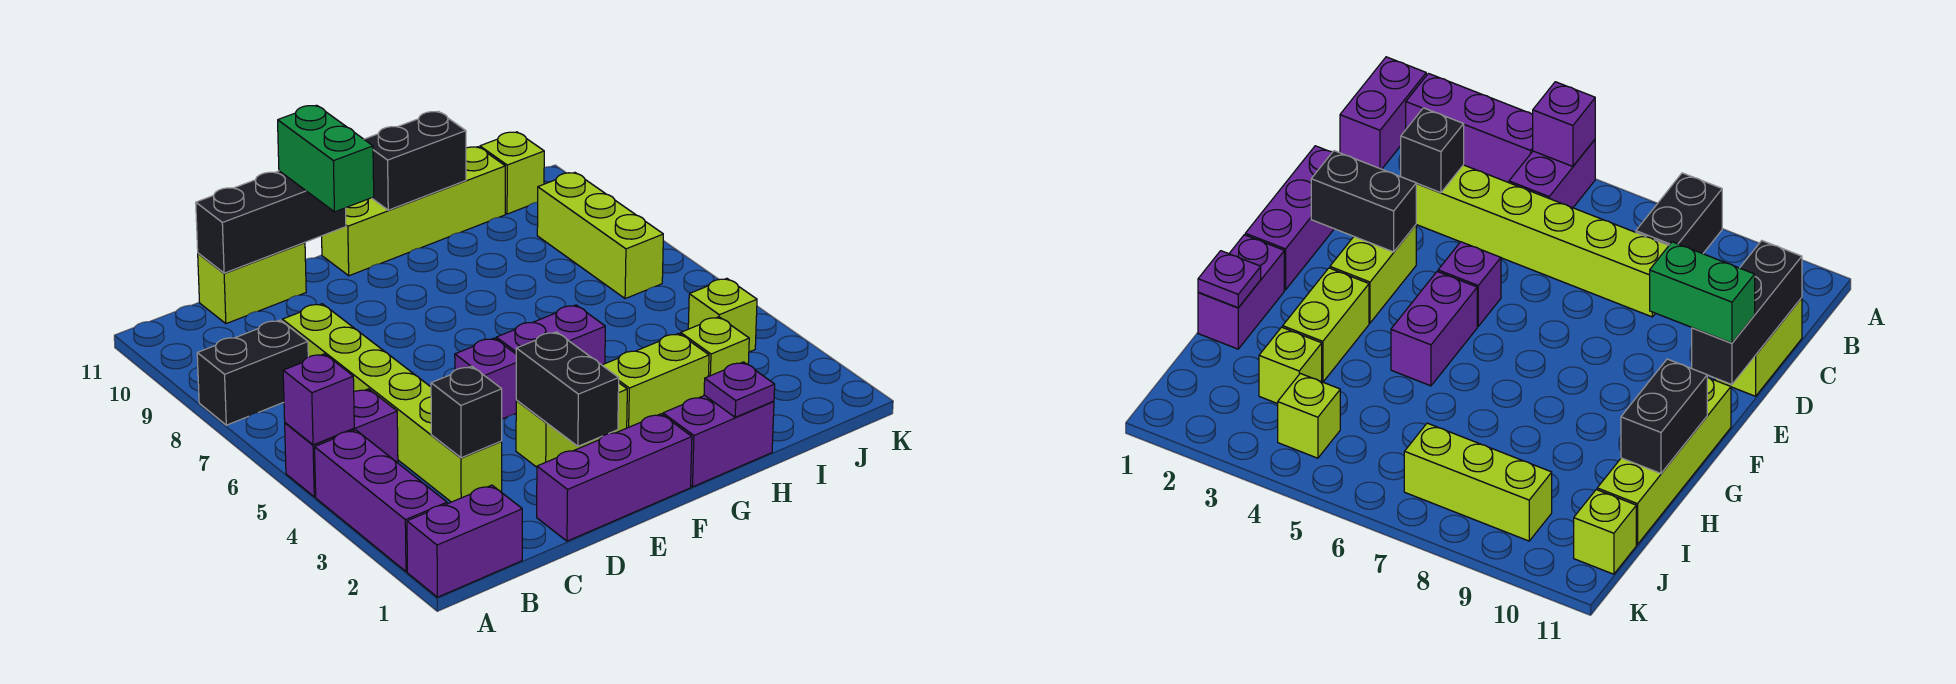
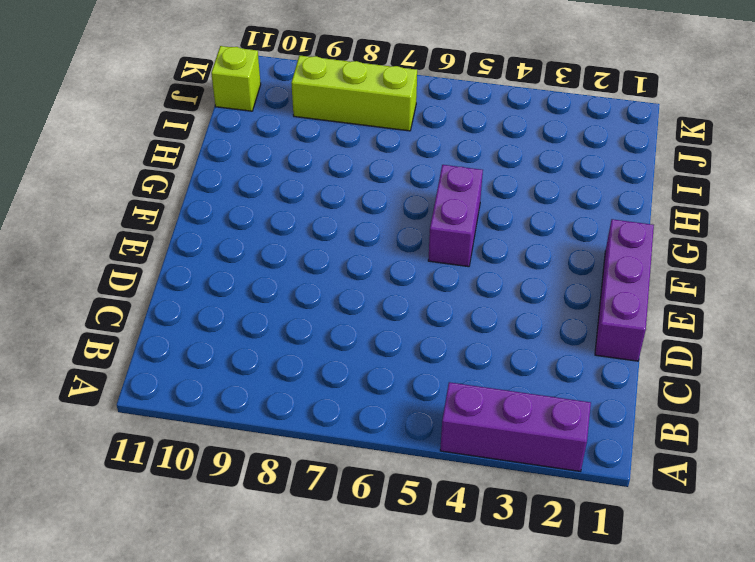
none -> purple 1x2 brick [407,485,522,597]
none -> purple 1x2 brick [285,389,398,497]
none -> black 1x2 brick [197,320,308,425]

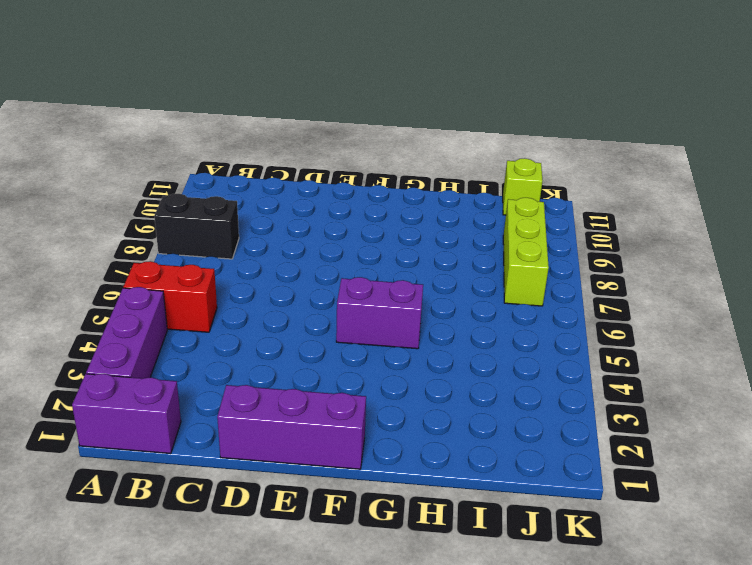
red 1x2 brick [123,261,217,332] -> purple 1x2 brick [285,389,398,497]
none -> lime 1x6 brick [282,304,502,502]
none -> lime 1x2 brick [198,242,306,324]
none -> lime 1x2 brick [516,383,627,467]

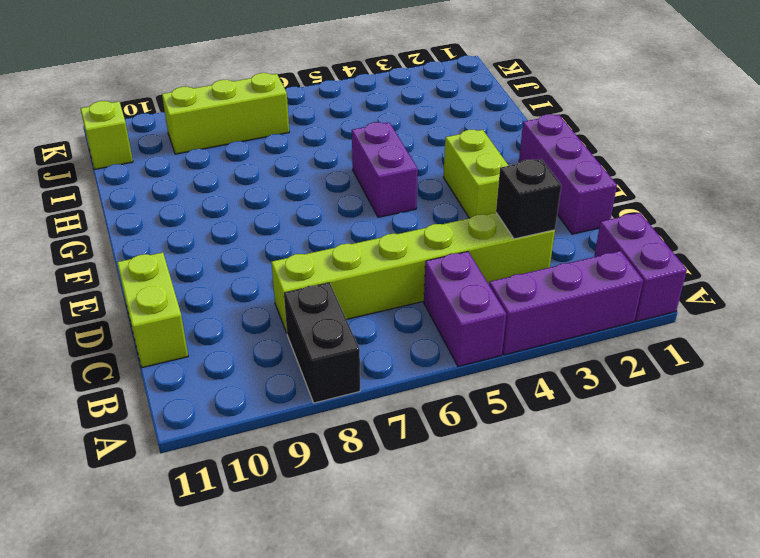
none -> purple 1x1 brick [455,338,517,419]
none -> lime 1x4 brick [322,147,505,276]
none -> purple 1x2 brick [663,395,774,487]

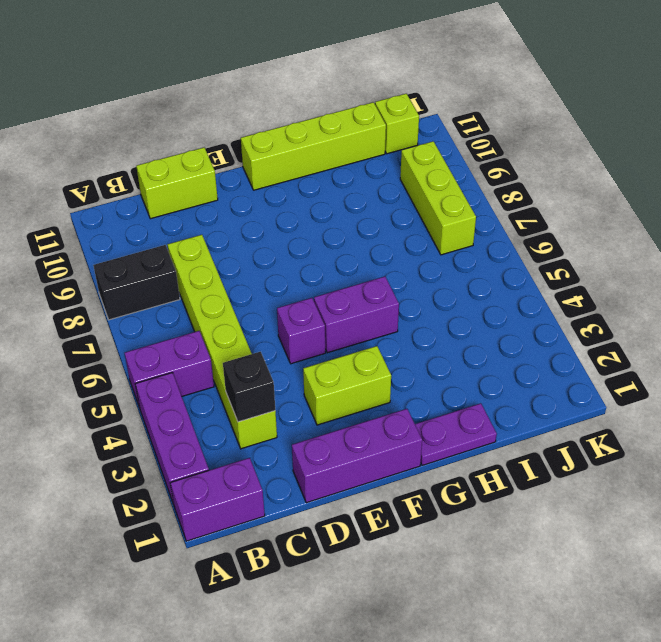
purple 1x2 plate [415,403,497,465] -> purple 1x2 brick [663,395,774,487]
none -> lime 1x2 brick [602,333,709,428]
none -> lime 1x1 brick [681,317,749,376]
none -> lime 1x1 brick [688,278,757,352]

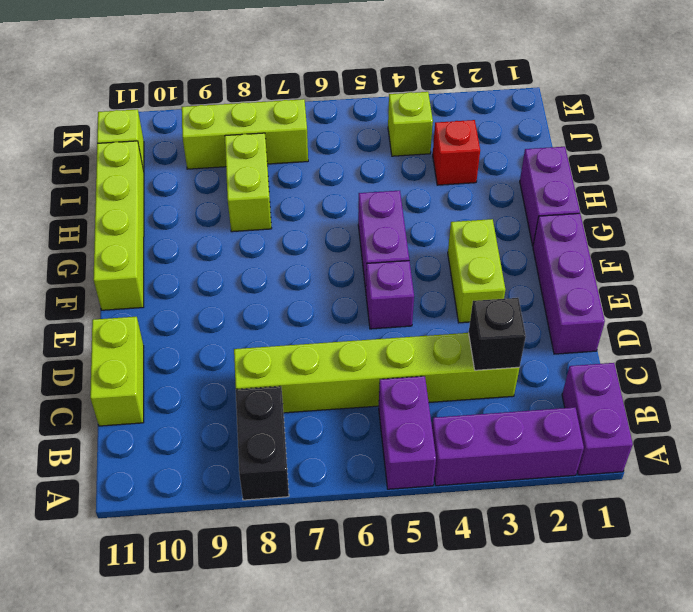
lime 1x2 brick [225,133,272,232] -> lime 1x2 brick moved to [602,333,709,428]
red 1x1 brick [433,120,480,185] -> lime 1x1 brick [681,317,749,376]
none -> purple 1x1 brick [283,354,354,445]
none -> black 1x3 brick [196,171,346,273]
none -> black 1x2 brick [516,332,619,446]

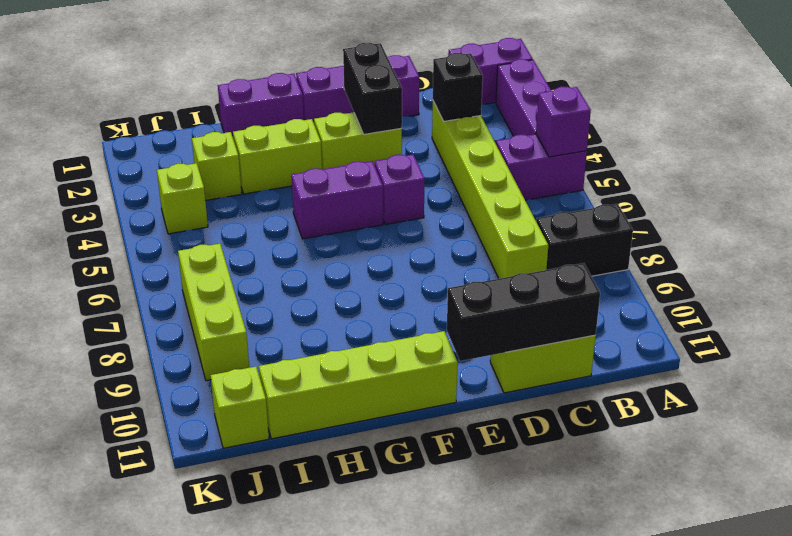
none -> black 1x2 brick [364,111,466,210]
none -> purple 1x1 plate [704,362,775,417]
none -> green 1x2 brick [278,105,374,212]

